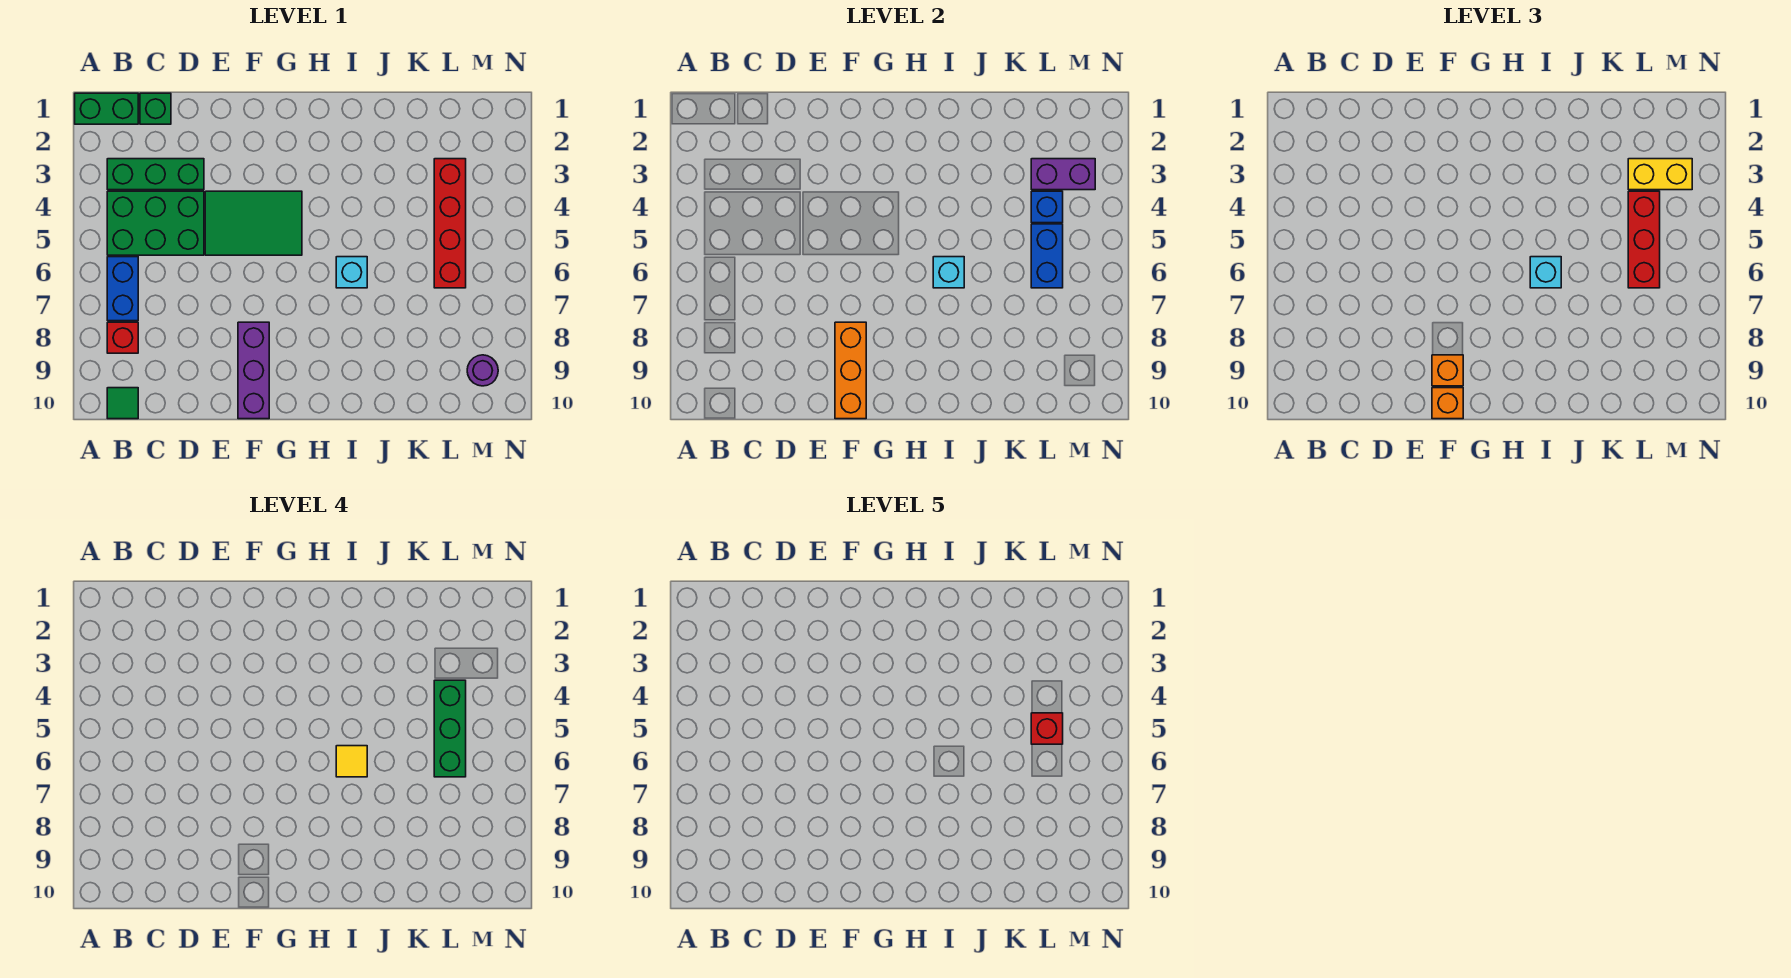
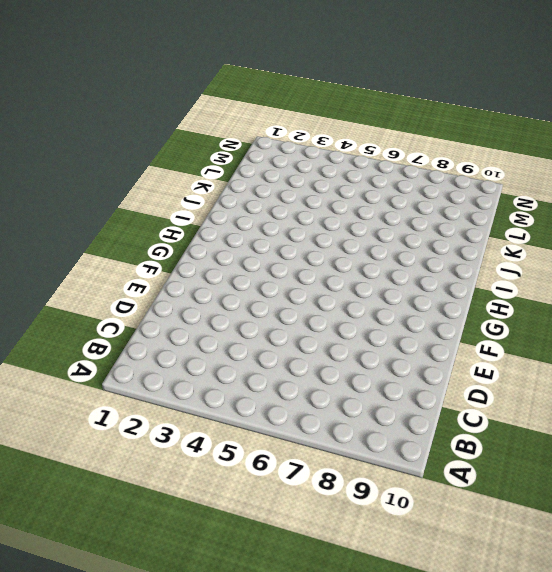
none -> green 1x2 brick [75,93,138,124]
none -> green 1x3 brick [107,159,204,190]
none -> green 2x3 brick [107,191,204,255]

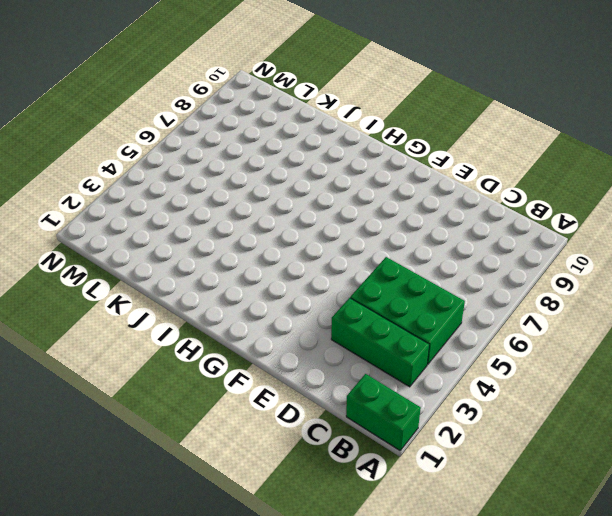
none -> blue 1x2 brick [107,257,138,321]
none -> red 1x1 brick [107,322,138,353]
none -> green 1x1 tile [107,388,138,419]

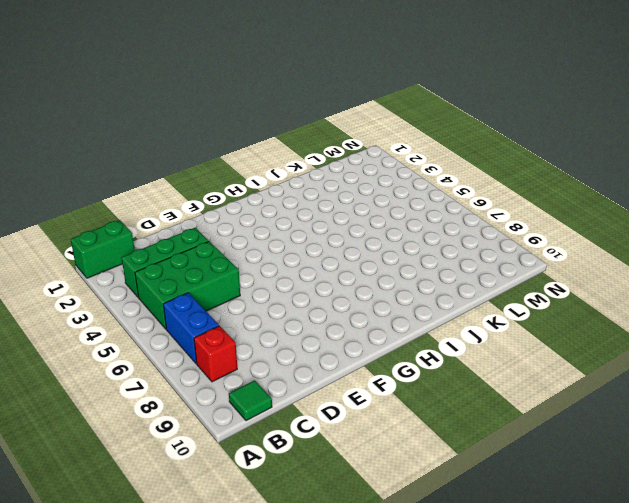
none -> green 1x1 brick [140,93,171,124]
none -> green 2x3 tile [205,191,302,255]
none -> purple 1x3 brick [238,322,269,419]

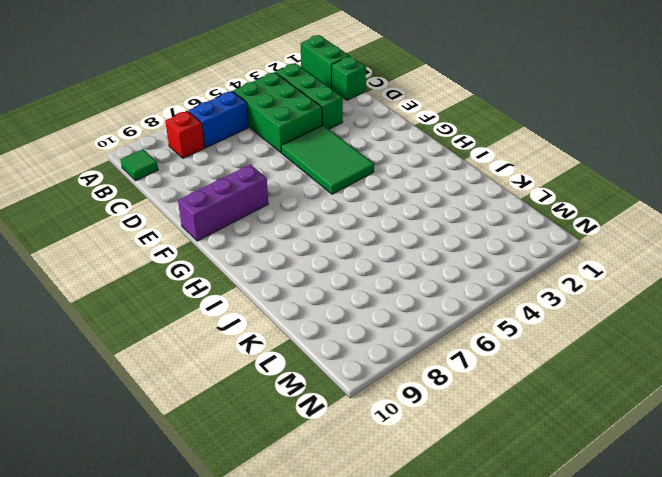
none -> cyan 1x1 brick [336,257,367,288]
none -> red 1x4 brick [434,159,466,288]
none -> purple 1x1 round brick [467,355,498,386]

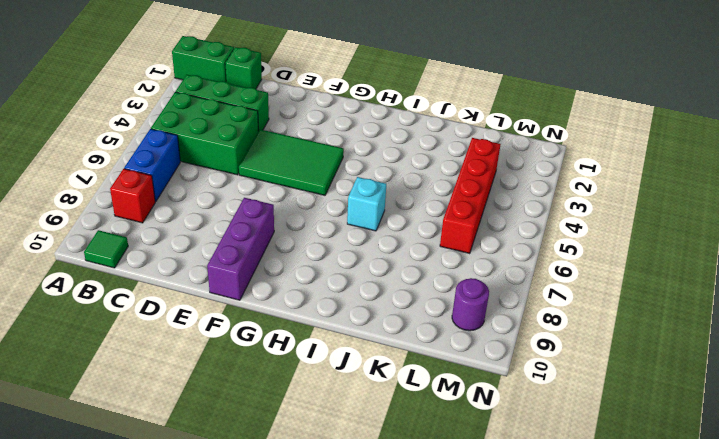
none -> orange 1x3 brick [835,322,866,419]
none -> cyan 1x1 brick [933,257,964,288]
none -> purple 1x2 brick [1031,159,1095,190]

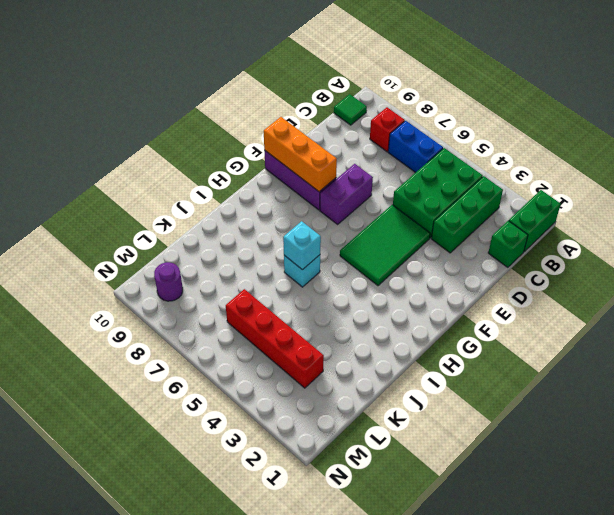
purple 1x2 brick [320,164,373,224] -> purple 1x2 brick moved to [1031,159,1095,190]
none -> blue 1x1 brick [1031,191,1063,223]
none -> blue 1x2 brick [1031,224,1063,288]
none -> orange 1x1 brick [1432,355,1463,386]

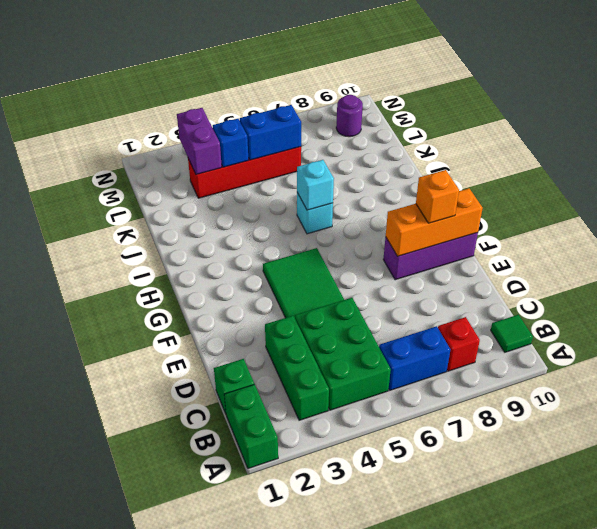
none -> orange 1x1 brick [1432,388,1463,419]
none -> cyan 1x1 brick [1530,257,1561,288]
none -> yellow 1x2 brick [1628,159,1692,190]

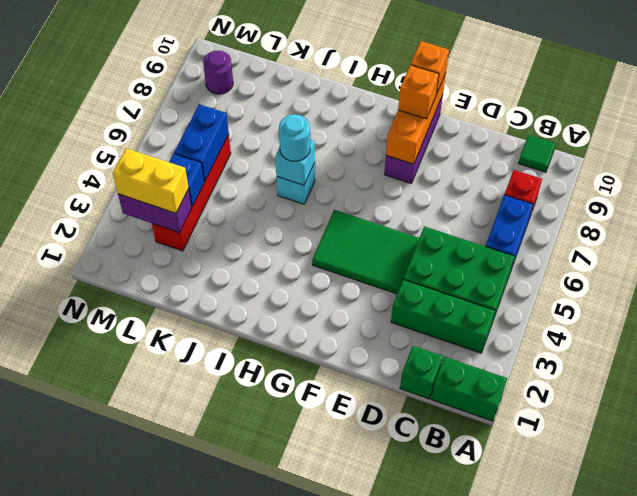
cyan 1x1 round brick [279,114,310,161] -> cyan 1x1 brick [1530,257,1561,288]
none -> red 1x3 brick [1628,191,1660,288]
none -> yellow 1x1 tile [336,746,367,777]
none -> green 1x3 brick [434,680,466,777]

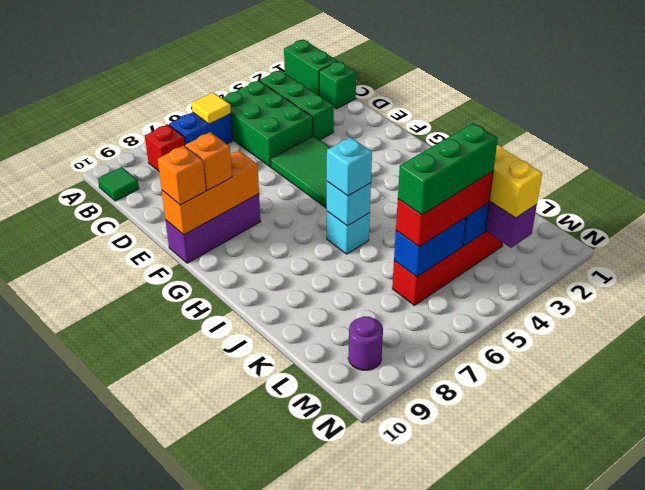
yellow 1x1 tile [191,92,231,124] -> yellow 1x1 tile moved to [336,746,367,777]
none -> red 1x1 brick [1031,713,1063,744]

